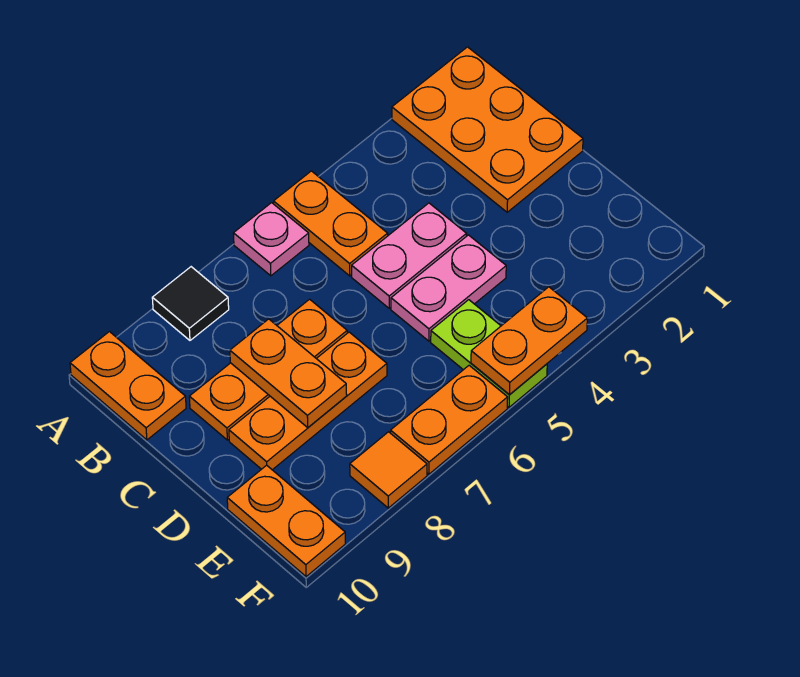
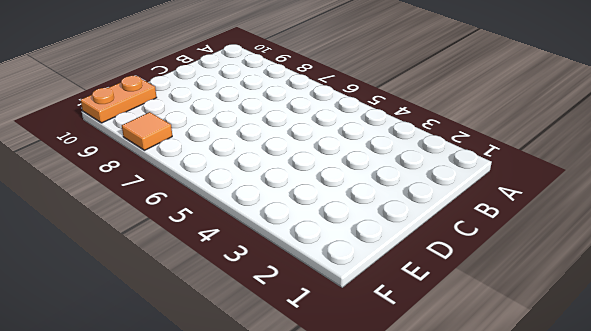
none -> orange 2x3 plate [392,47,583,212]
none -> orange 1x2 plate [274,171,388,276]
none -> pink 1x1 plate [233,203,309,276]

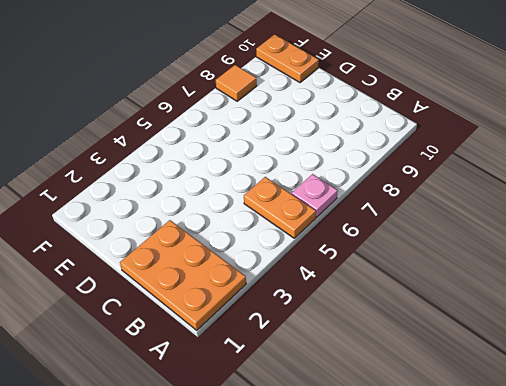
none -> black 1x1 tile [152,267,229,340]
none -> orange 1x2 plate [70,332,186,440]
none -> pink 1x2 plate [352,203,466,308]

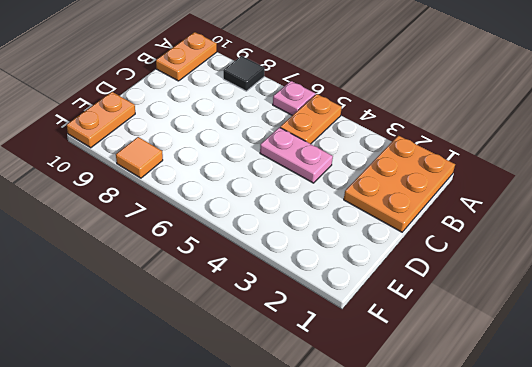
none -> orange 1x3 plate [189,299,347,440]
none -> pink 1x2 plate [391,235,506,341]
none -> orange 1x3 plate [229,332,387,470]

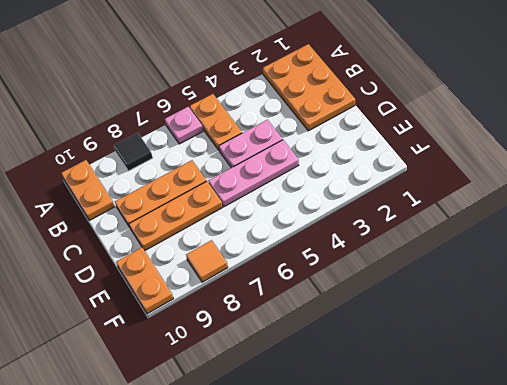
pink 1x3 plate [208,140,299,207] -> pink 1x2 plate [391,235,506,341]
none -> lime 1x2 plate [431,300,547,407]
none -> orange 1x2 plate [391,365,508,474]
none -> orange 1x2 plate [230,319,347,427]

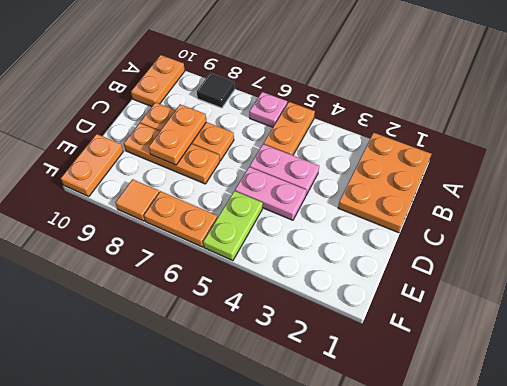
none -> orange 1x2 plate [471,287,587,395]

